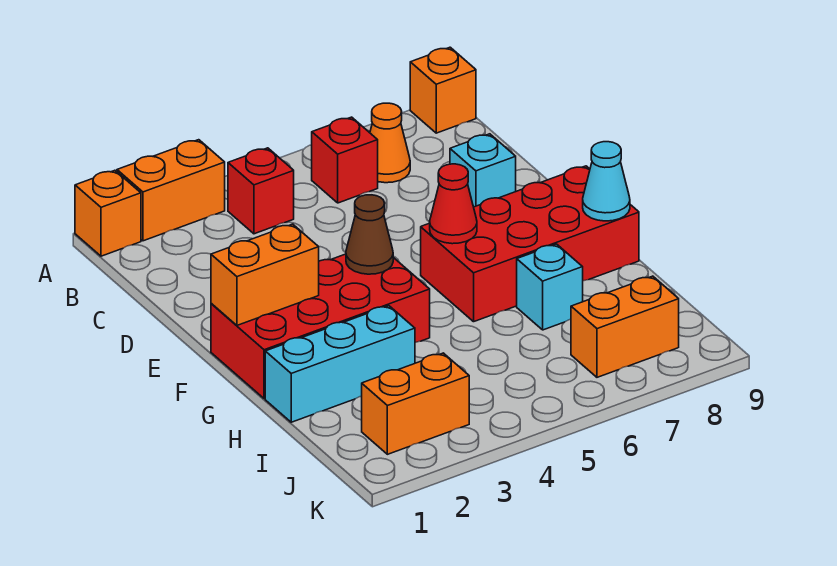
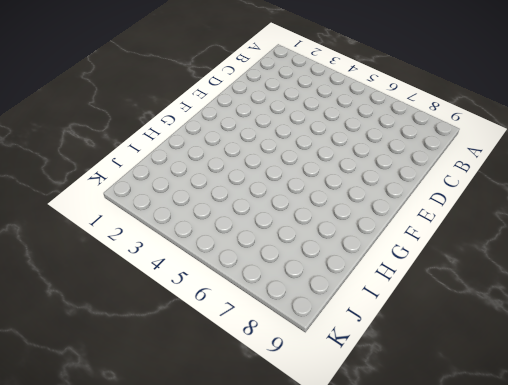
none -> orange 1x1 brick [75,170,141,256]
none -> orange 1x2 brick [117,140,225,241]
none -> orange 1x1 brick [410,47,476,133]

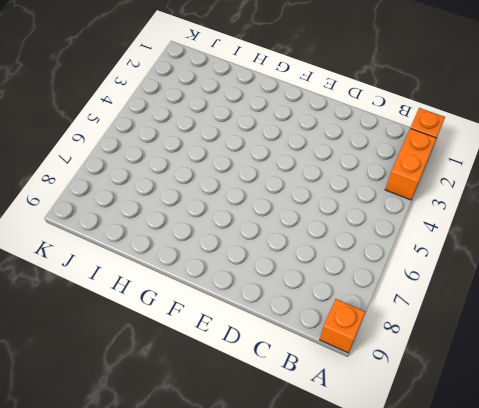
none -> red 1x1 brick [228,148,294,234]
none -> red 1x1 brick [312,117,378,203]
none -> orange 1x1 cone [370,103,410,183]

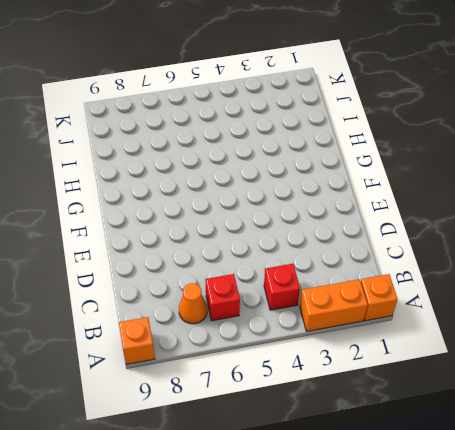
none -> cyan 1x1 brick [450,134,516,207]
none -> red 2x4 brick [211,254,430,399]
none -> red 2x4 brick [421,166,639,322]

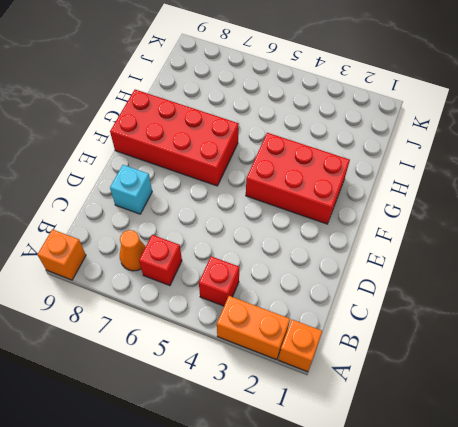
red 2x3 brick [246,133,350,224] -> red 2x4 brick [211,254,430,399]
none -> cyan 1x3 brick [265,306,415,422]
none -> cyan 1x1 brick [517,244,583,330]
none -> orange 1x2 brick [362,353,469,454]

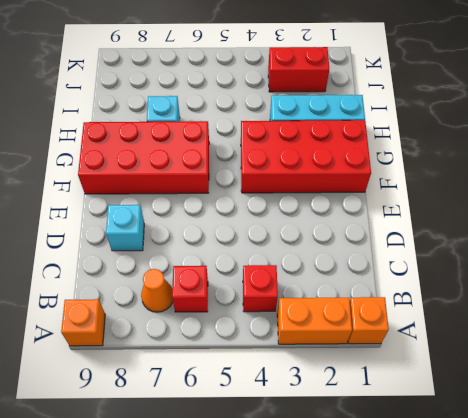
red 1x2 brick [268,47,329,92] -> orange 1x2 brick [362,353,469,454]
none -> orange 1x2 brick [571,276,679,377]
none -> orange 1x2 brick [211,224,319,325]
none -> brown 1x1 cone [346,195,393,274]

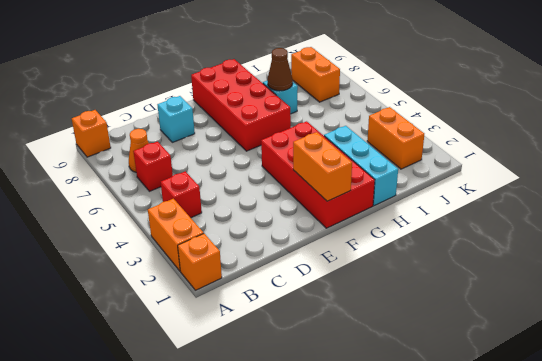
brown 1x1 cone [267,48,293,91] -> brown 1x1 cone moved to [346,195,393,274]
none -> red 1x1 cone [430,164,477,244]
none -> cyan 1x1 cone [583,142,630,221]

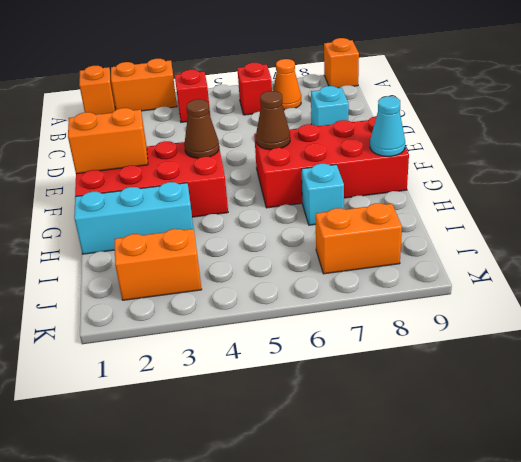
brown 1x1 cone [256,91,290,150] -> red 1x1 cone [430,164,477,244]

